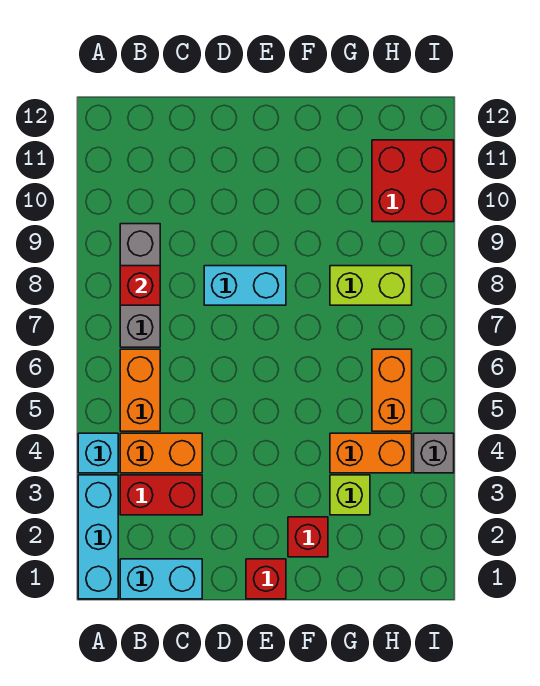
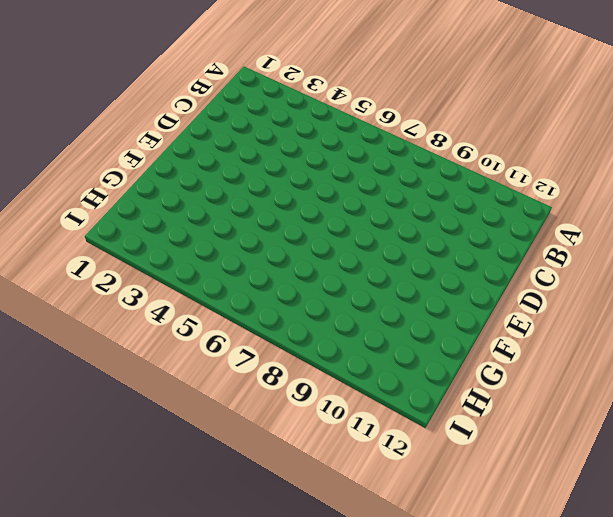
none -> cyan 1x3 brick [78,475,118,599]
none -> cyan 1x1 brick [78,433,118,473]
none -> cyan 1x2 brick [120,559,202,599]

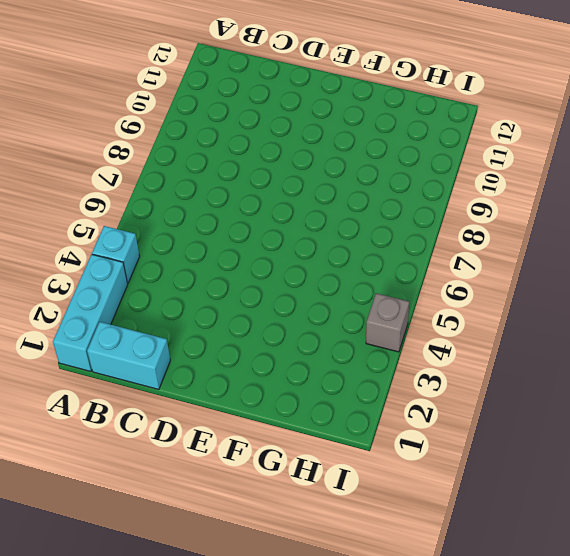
none -> red 1x2 brick [120,475,202,515]
none -> orange 1x2 brick [120,433,202,473]
none -> orange 1x2 brick [120,349,160,431]

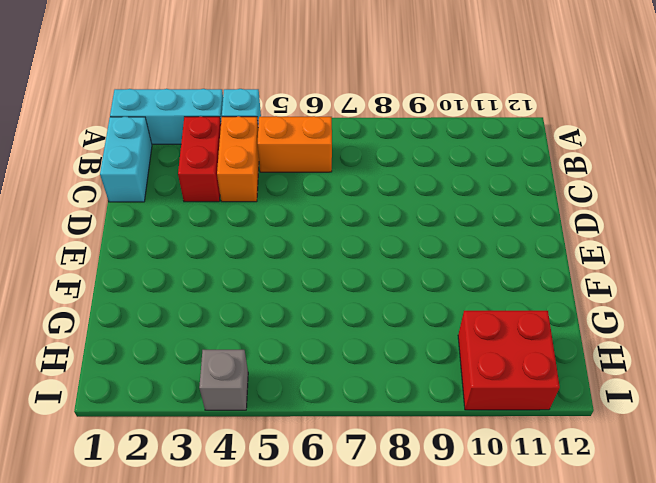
none -> grey 1x3 brick [120,224,160,347]
none -> cyan 1x2 brick [204,266,286,305]
none -> red 1x1 brick [246,559,286,599]

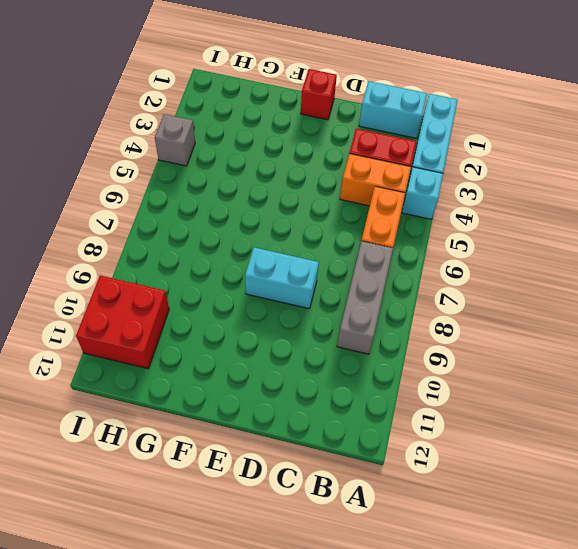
none -> red 1x1 brick [288,517,328,557]
none -> lime 1x1 brick [330,475,370,515]
none -> orange 1x2 brick [330,433,412,473]

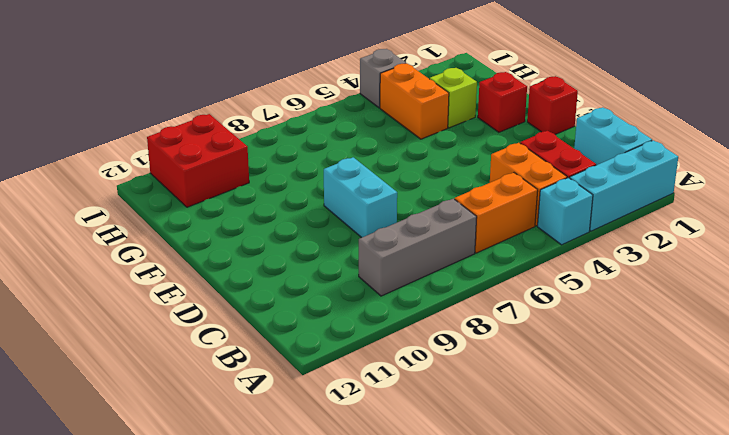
none -> lime 1x2 brick [330,266,412,305]
none -> orange 1x2 brick [372,349,412,431]
none -> red 1x1 brick [120,266,160,305]

